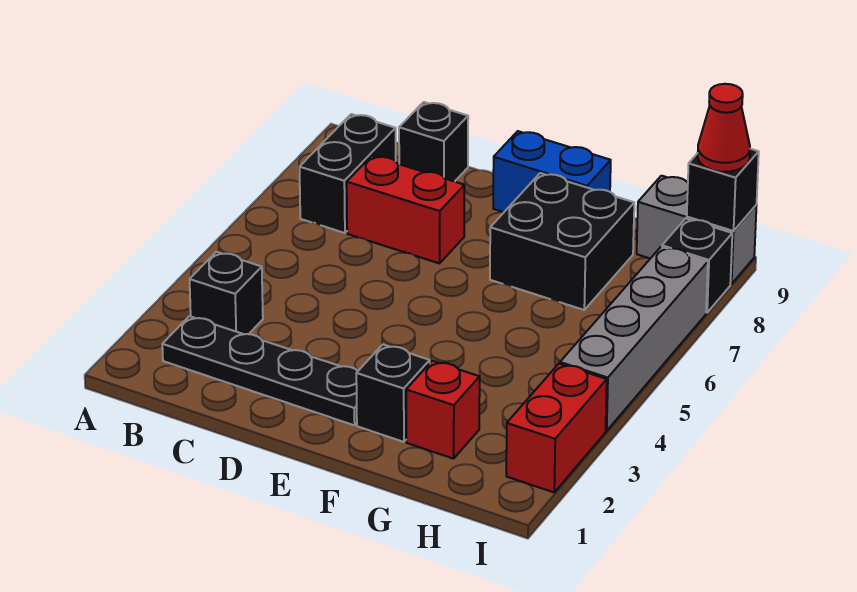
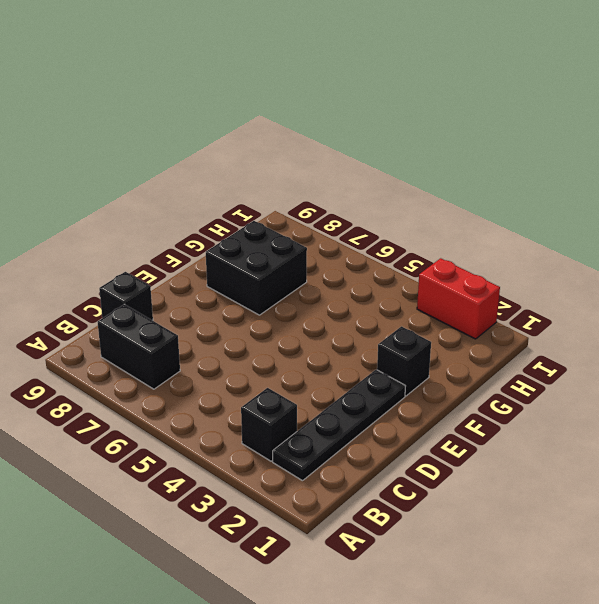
none -> red 1x2 brick [347,156,464,263]
none -> blue 1x2 brick [493,131,611,212]
none -> red 1x1 brick [406,361,480,459]

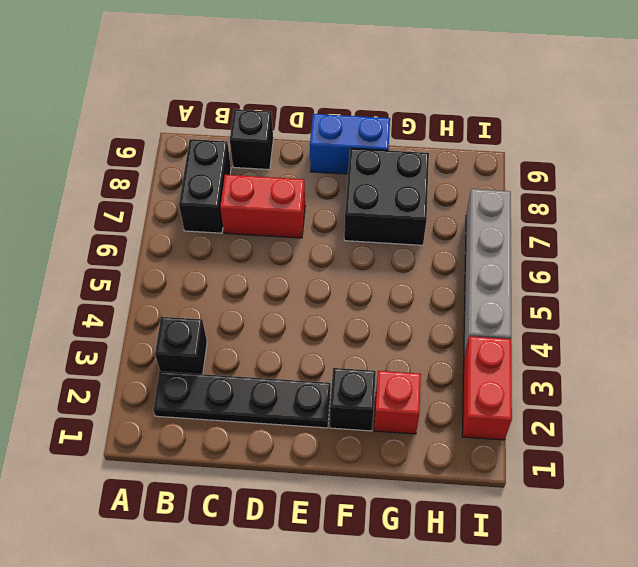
none -> grey 1x2 brick [637,176,757,284]
none -> black 1x1 brick [662,219,732,313]
none -> black 1x1 brick [687,149,759,231]

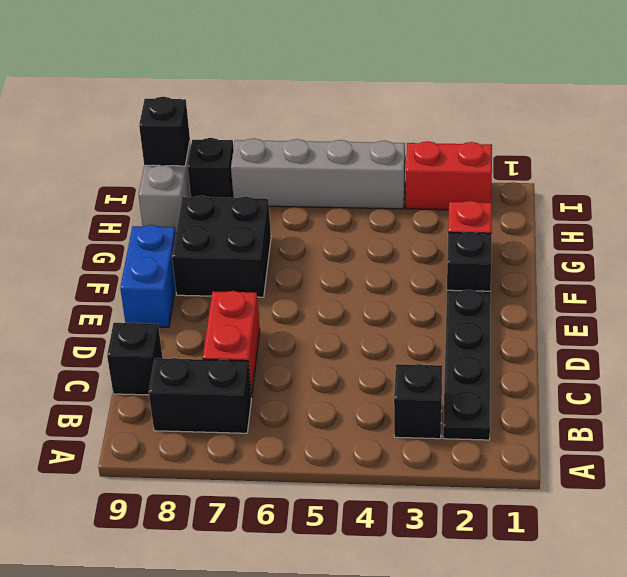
none -> red 1x1 cone [698,84,750,172]

